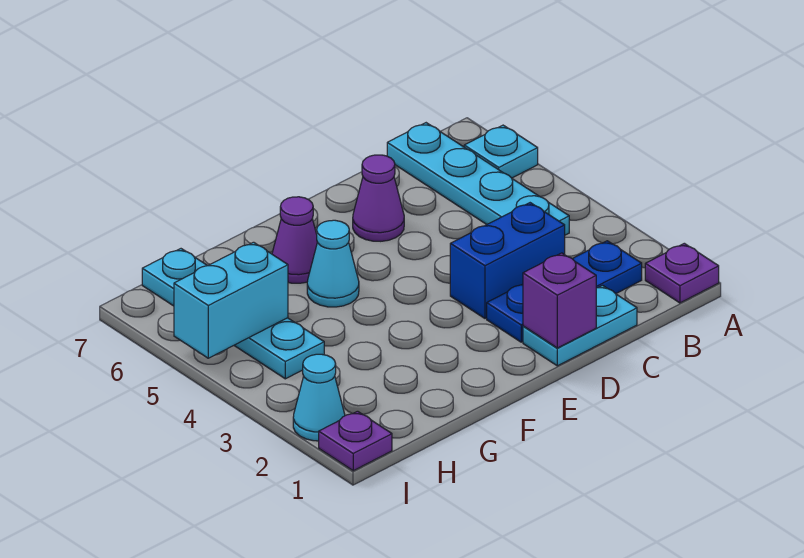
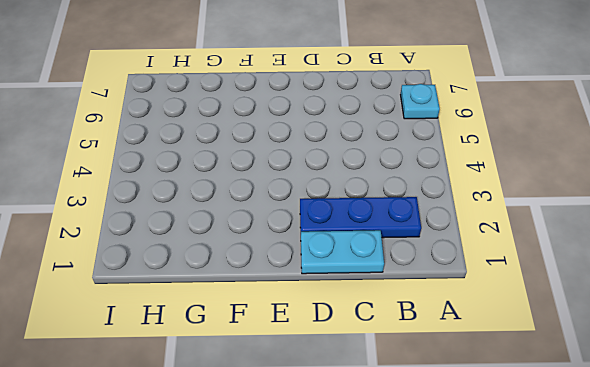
none -> purple 1x1 plate [645,243,719,303]
none -> cyan 1x4 plate [387,123,569,235]
none -> blue 1x2 brick [450,203,565,318]

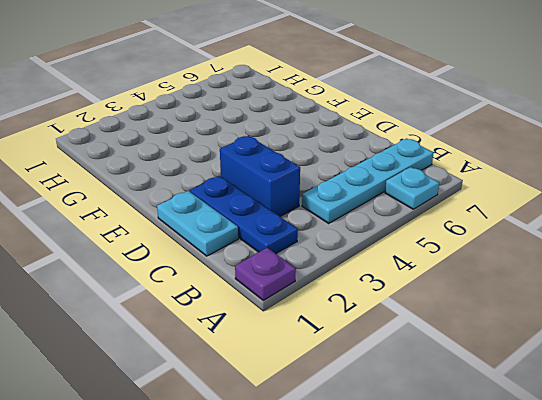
none -> purple 1x1 cone [353,155,404,241]
none -> cyan 1x1 cone [307,220,359,307]
none -> purple 1x1 cone [272,197,317,283]

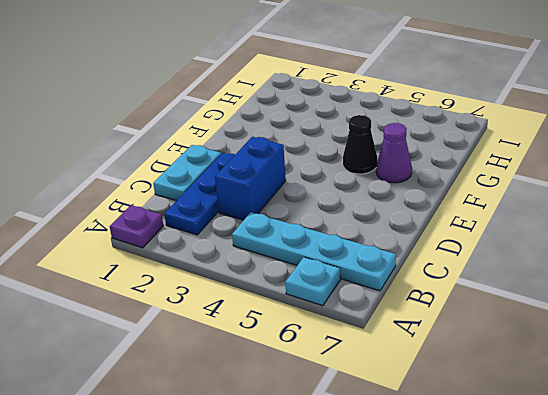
black 1x1 cone [343,115,377,174] -> cyan 1x1 cone [307,220,359,307]
none -> purple 1x1 cone [353,155,404,241]
none -> cyan 1x4 plate [142,249,324,379]
none -> purple 1x1 plate [319,411,392,471]

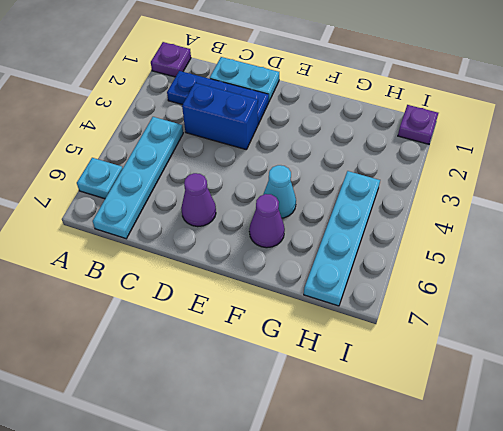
none -> cyan 1x1 cone [293,354,345,441]
none -> purple 1x1 brick [523,253,596,348]
none -> cyan 1x2 brick [174,242,288,358]

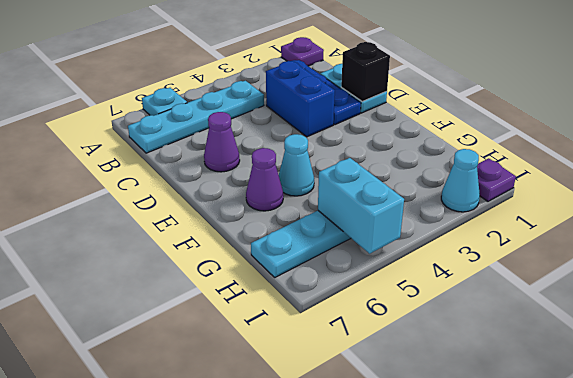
black 1x1 brick [341,42,390,102] -> purple 1x1 brick [523,253,596,348]

